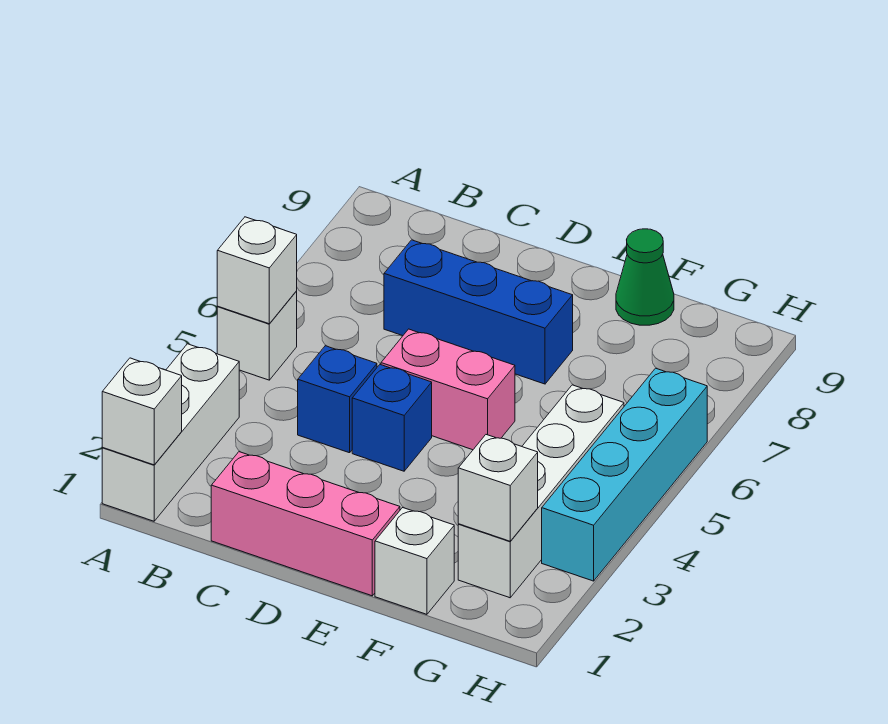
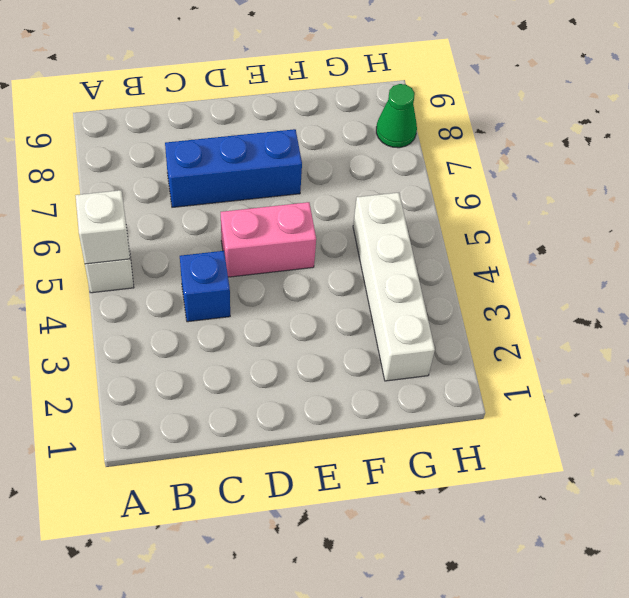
green 1x1 cone [376,84,417,148] -> green 1x1 cone moved to [616,229,674,325]
none -> white 1x3 brick [102,344,239,521]
none -> pink 1x3 brick [211,452,400,596]
none -> blue 1x1 brick [352,365,432,471]

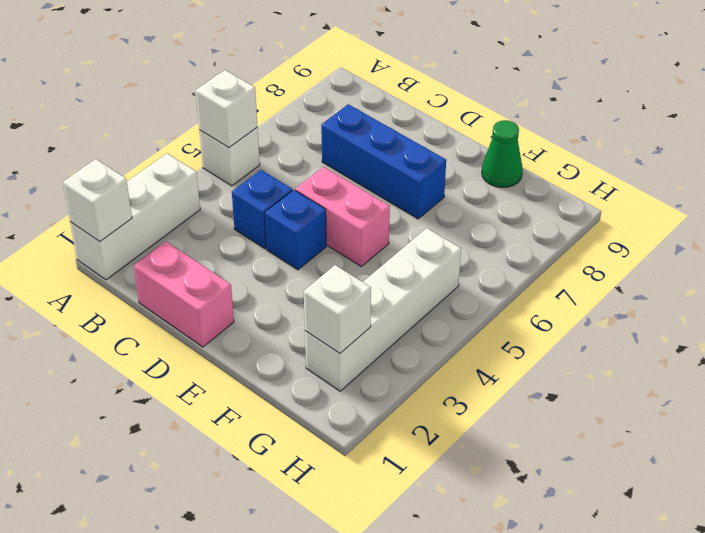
pink 1x2 brick [134,241,234,347] -> pink 1x3 brick [211,452,400,596]
none -> white 1x1 brick [375,508,454,614]
none -> cyan 1x4 brick [542,368,707,581]

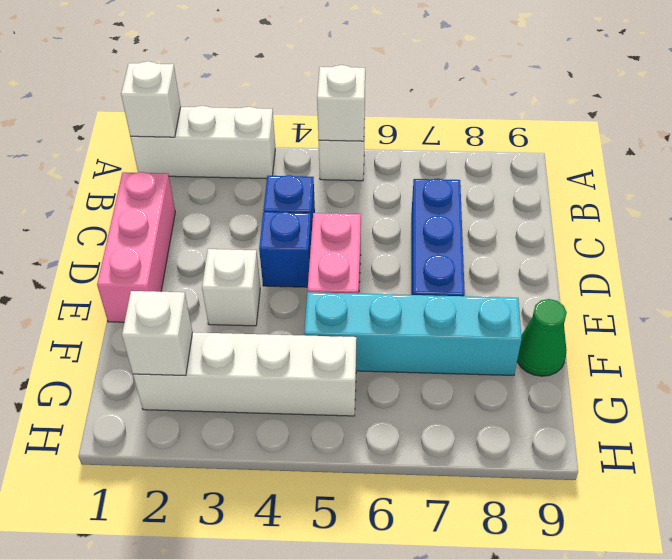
white 1x1 brick [202,249,260,326] -> white 1x1 brick moved to [375,508,454,614]
cyan 1x4 brick [304,292,522,375] -> cyan 1x4 brick moved to [542,368,707,581]

